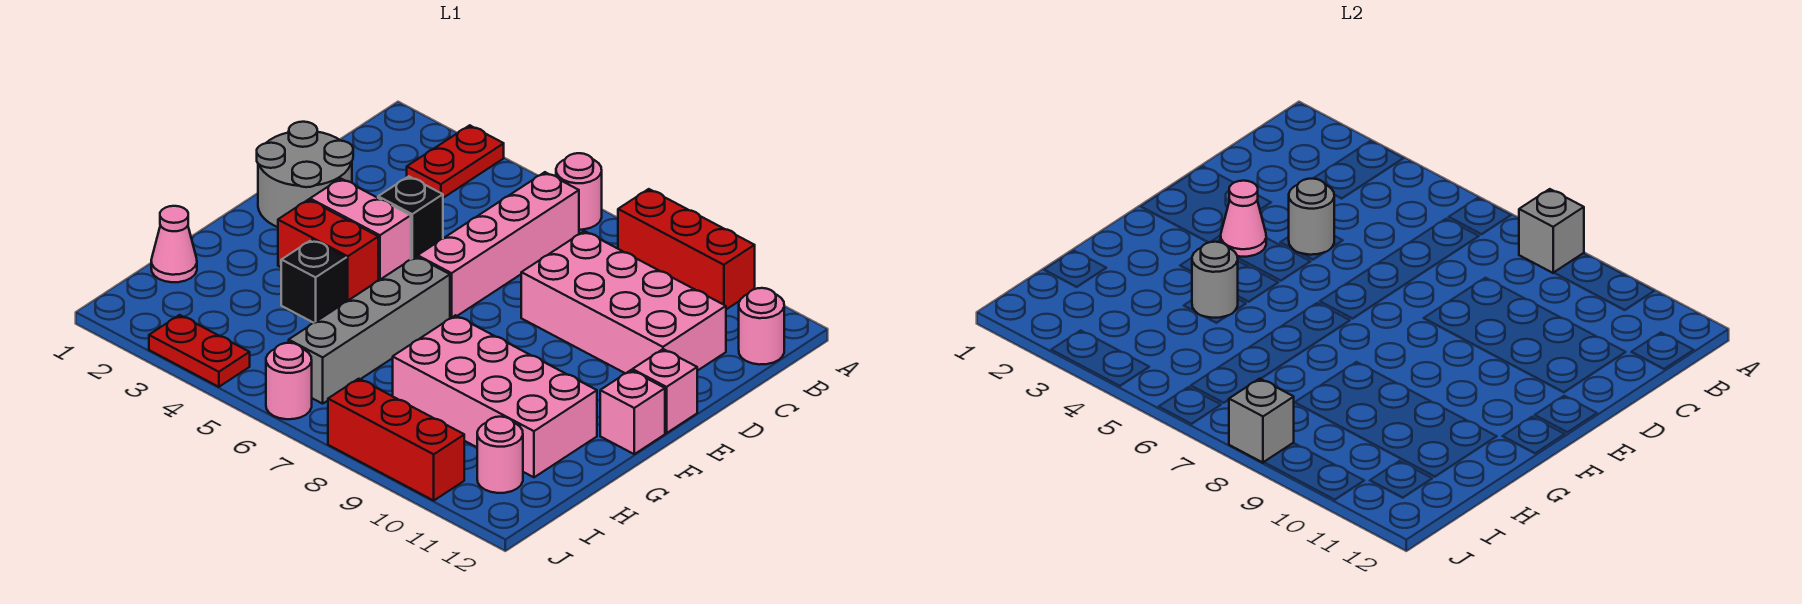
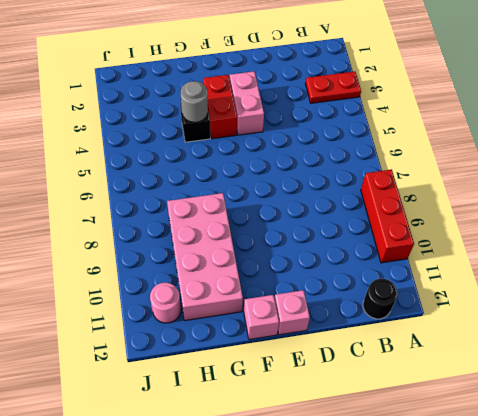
black 1x1 round brick [363,279,397,319] -> pink 1x1 round brick [739,288,784,365]
none -> pink 1x1 round brick [556,153,602,230]
none -> pink 1x4 brick [418,172,579,319]
none -> pink 2x4 brick [521,231,726,374]

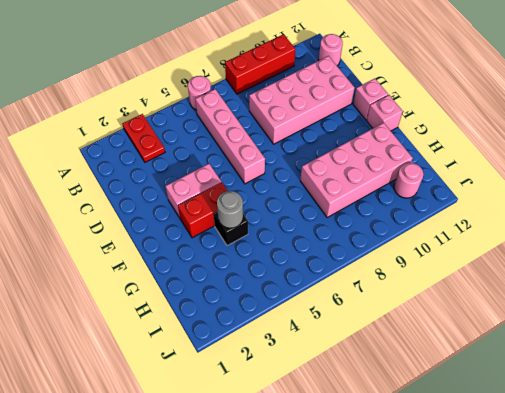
none -> grey 2x2 round brick [257,122,353,227]
none -> black 1x1 brick [378,176,443,259]
none -> grey 1x4 brick [289,257,450,404]

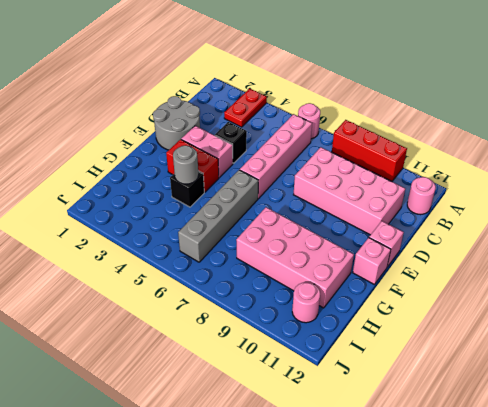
none -> pink 1x1 cone [151,206,197,282]
none -> red 1x2 plate [149,315,250,387]
none -> pink 1x1 round brick [266,343,312,419]

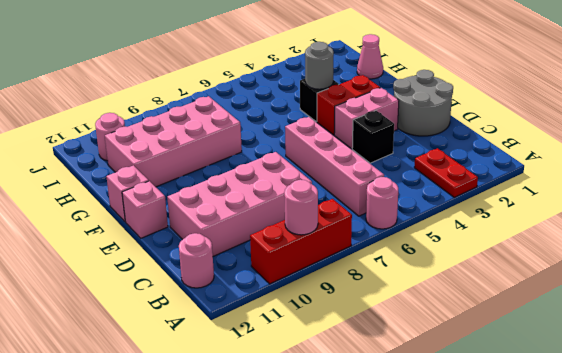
pink 1x1 round brick [284,180,318,235] -> pink 1x1 round brick moved to [266,343,312,419]
none -> grey 1x4 brick [289,257,450,404]
none -> red 1x2 plate [149,315,250,387]
none -> red 1x3 brick [328,379,464,500]

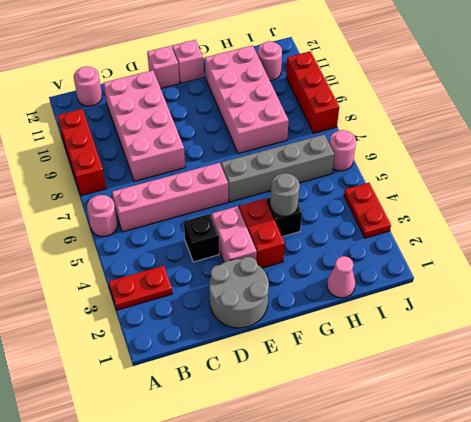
none -> grey 1x1 brick [1519,189,1584,273]
none -> grey 1x1 round brick [1289,179,1334,255]
none -> pink 1x1 cone [1220,181,1266,257]

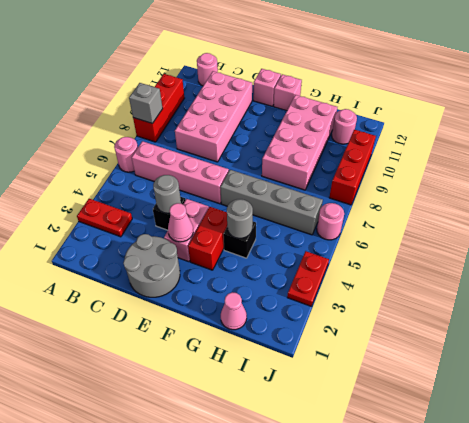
none -> grey 1x1 brick [1229,379,1294,463]

